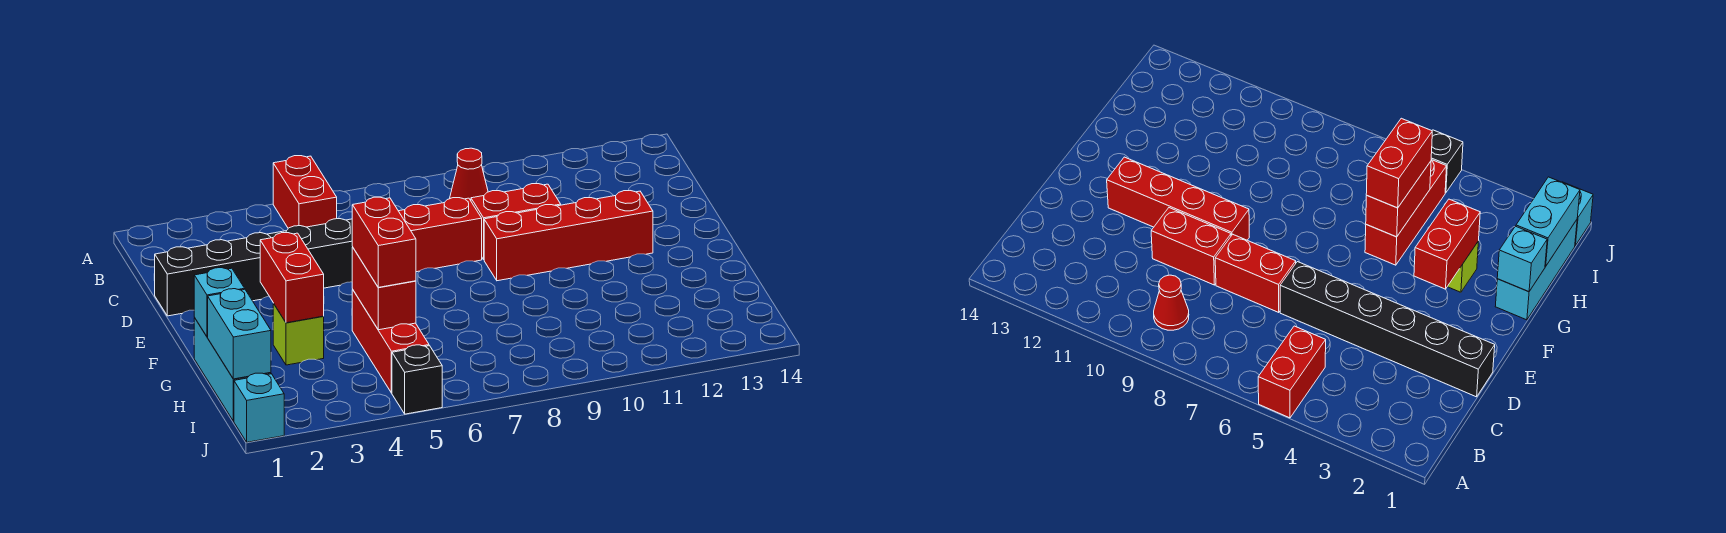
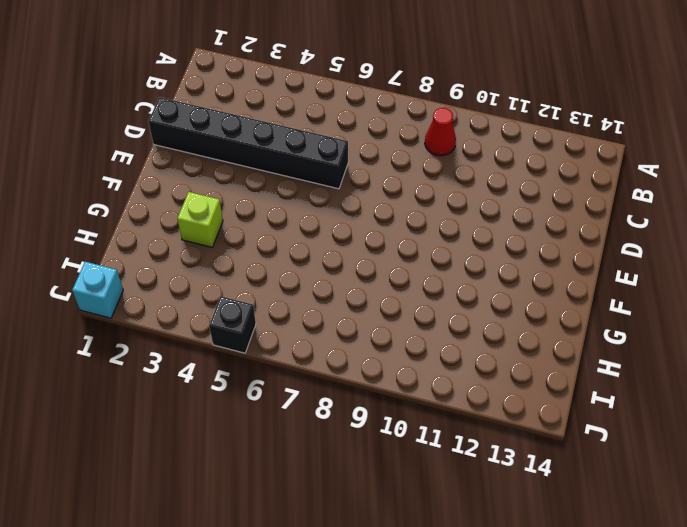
none -> red 1x2 brick [273,156,337,228]
none -> red 1x2 brick [399,198,482,272]
none -> red 1x2 brick [471,183,561,259]

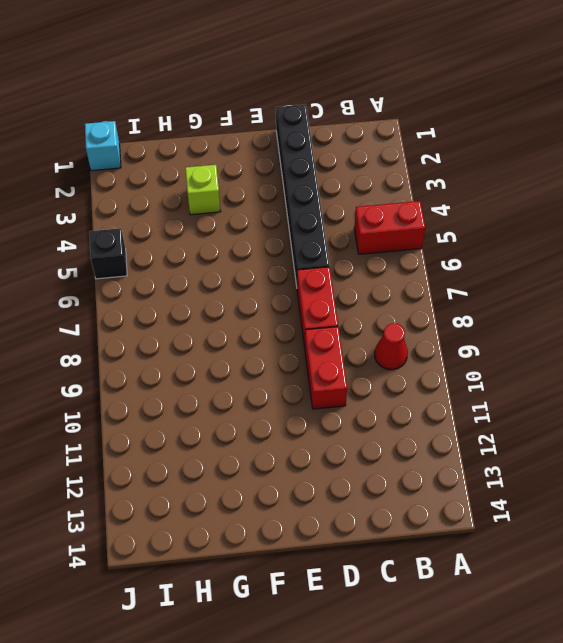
none -> red 1x4 brick [484,191,653,281]
none -> cyan 1x3 brick [194,318,271,421]
none -> red 1x3 brick [352,290,429,393]

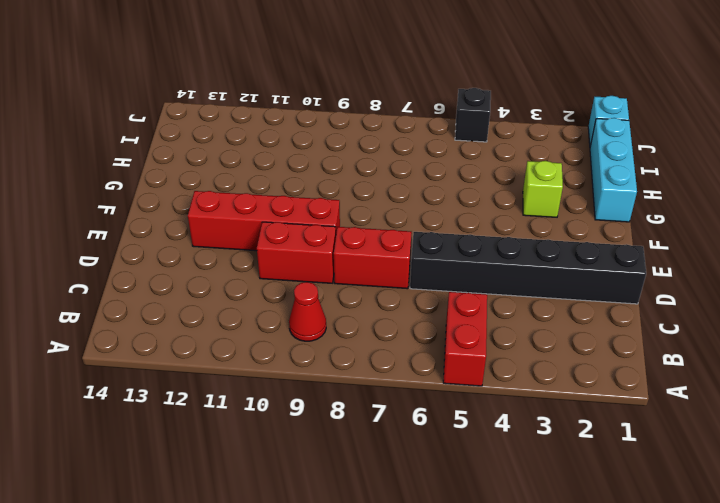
none -> red 1x3 brick [352,290,429,393]
none -> red 1x2 brick [260,233,324,323]
none -> cyan 1x1 brick [194,268,245,337]

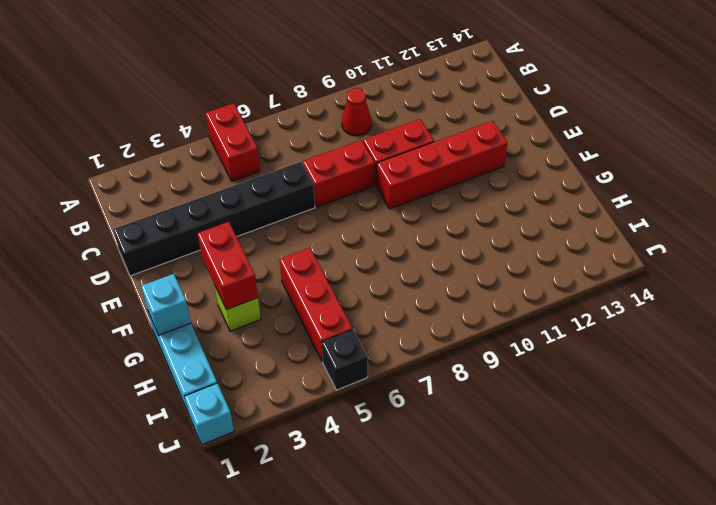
none -> red 1x2 brick [352,247,416,330]
none -> cyan 1x2 brick [208,289,271,379]
none -> red 1x2 brick [352,197,416,287]

